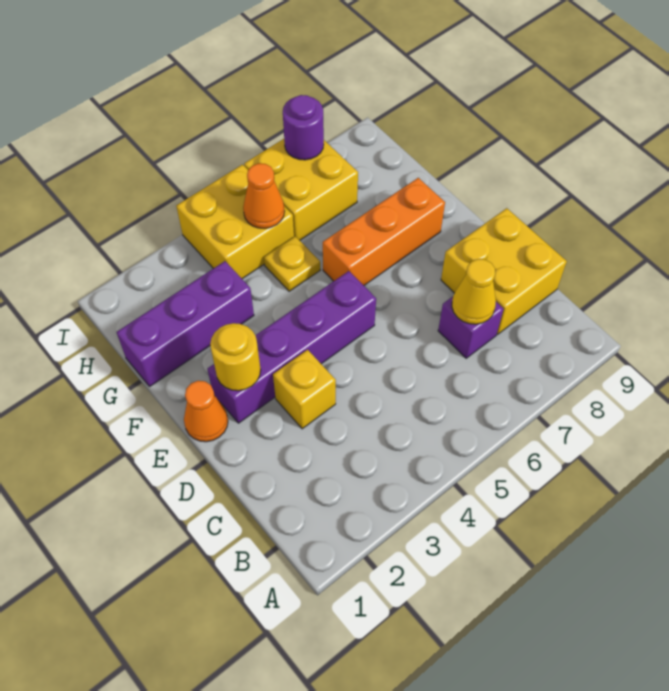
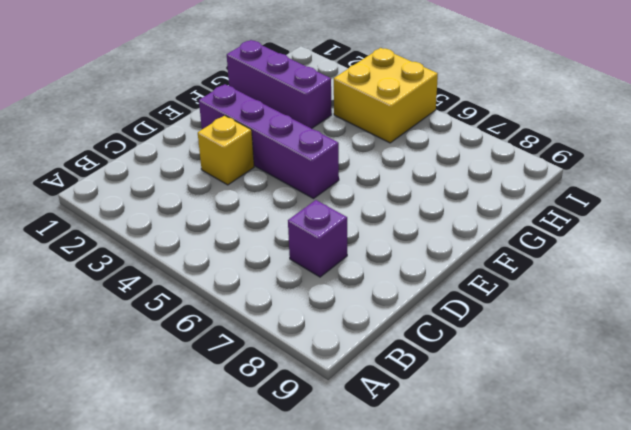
none -> yellow 2x2 brick [441,208,567,334]
none -> orange 1x1 cone [184,381,228,442]
none -> orange 1x3 brick [323,178,445,285]

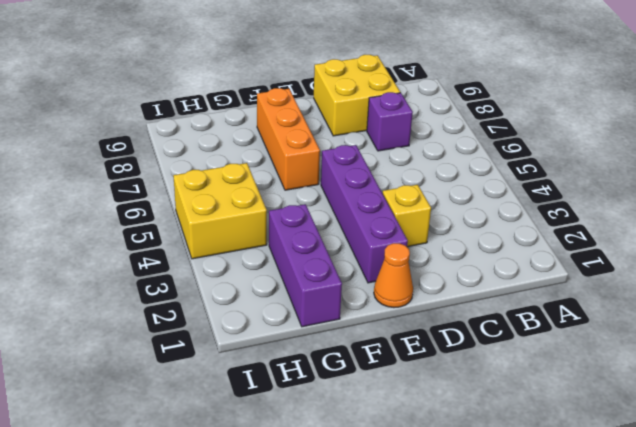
none -> yellow 1x1 plate [264,236,320,291]
none -> yellow 2x2 brick [244,139,358,240]
none -> yellow 1x1 cone [452,259,496,324]

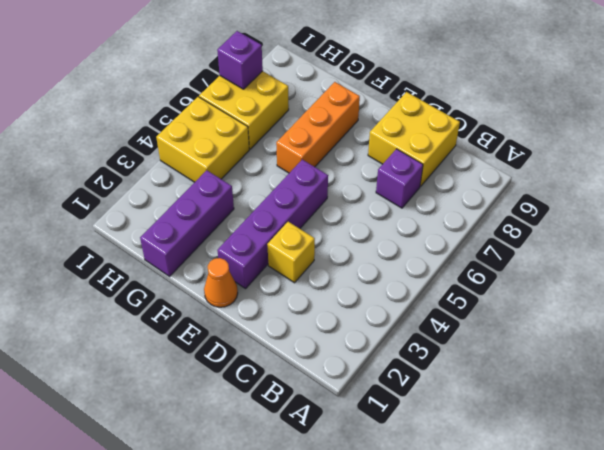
purple 1x1 brick [217,31,263,89] -> purple 1x1 round brick [283,95,324,160]
none -> yellow 1x1 plate [264,236,320,291]
none -> yellow 1x1 cone [452,259,496,324]
none -> yellow 1x1 round brick [210,323,261,391]

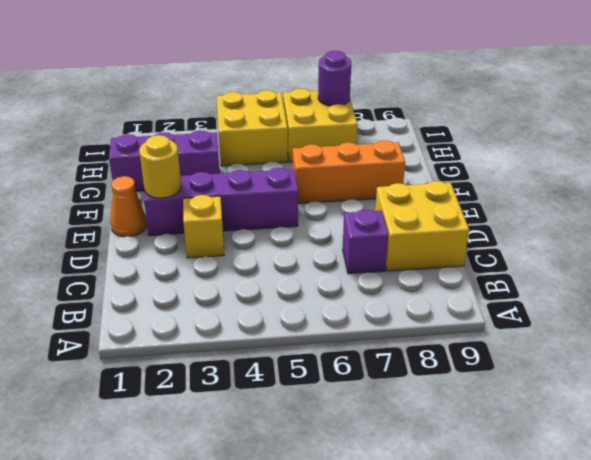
none -> yellow 1x1 plate [264,236,320,291]
none -> yellow 1x1 cone [452,259,496,324]
none -> orange 1x1 cone [243,163,284,229]

